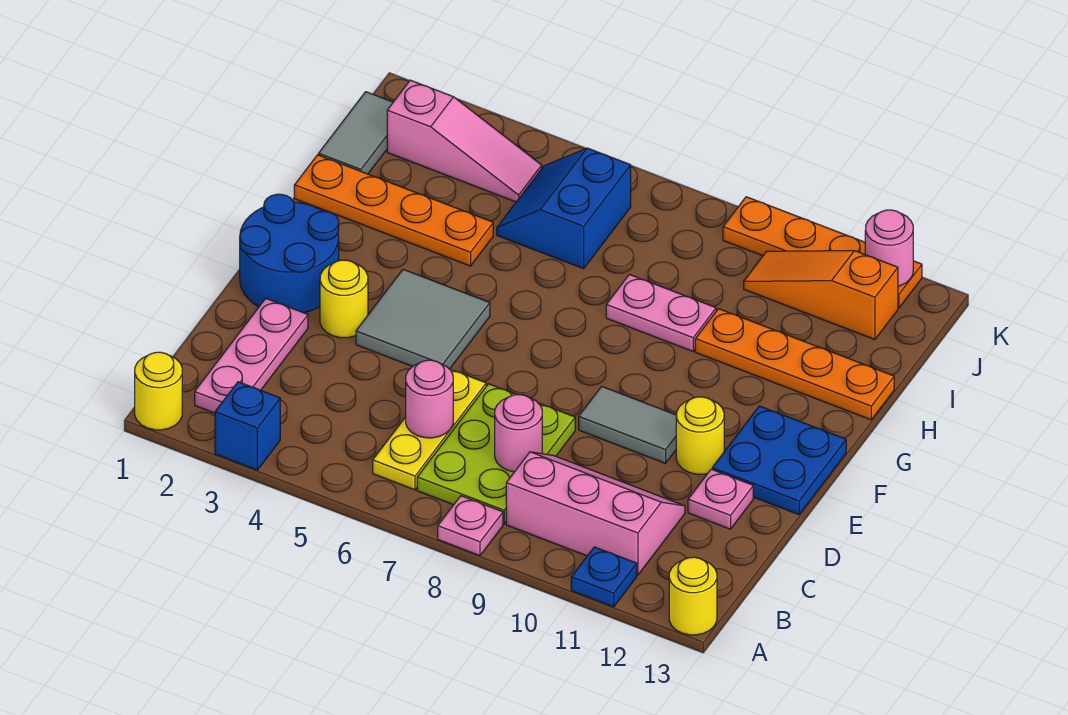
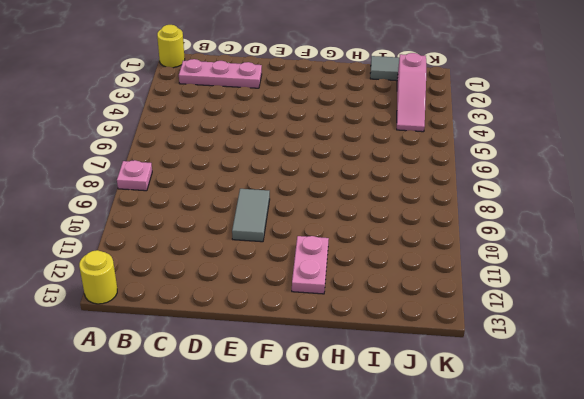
pink 1x2 plate [292,236,329,294] -> pink 1x2 plate moved to [606,274,716,351]
none -> blue 1x1 brick [215,382,280,470]
none -> blue 1x1 plate [571,547,637,607]
none -> yellow 1x3 plate [373,369,486,490]

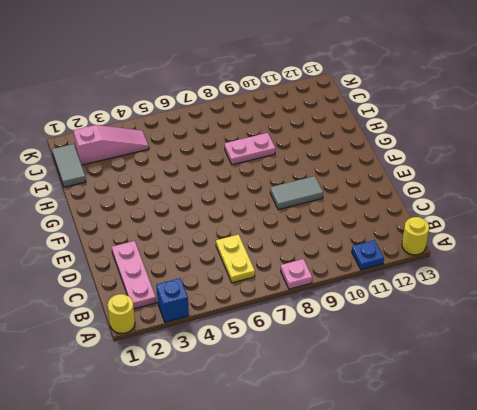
yellow 1x2 plate [216,234,255,283] -> yellow 1x3 plate [373,369,486,490]
none -> lime 2x3 plate [417,384,575,524]
none -> pink 2x3 slope [506,452,685,575]
none -> pink 1x1 plate [688,469,753,529]

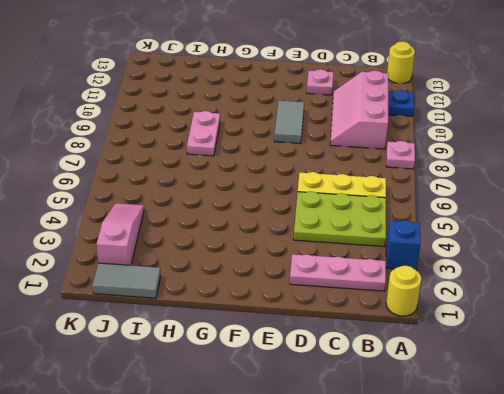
lime 2x3 plate [294,191,386,247] -> lime 2x3 plate moved to [417,384,575,524]
none -> blue 2x2 round brick [240,194,339,313]
none -> yellow 1x1 round brick [320,260,368,338]
none -> grey 2x2 tile [356,269,490,369]

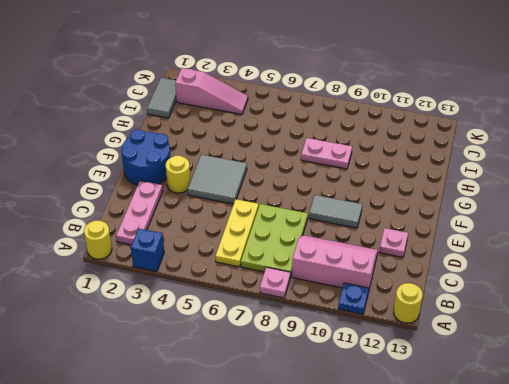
none -> yellow 1x1 round brick [676,397,724,474]
none -> blue 2x2 plate [712,406,846,515]
none -> orange 1x4 plate [294,155,493,266]

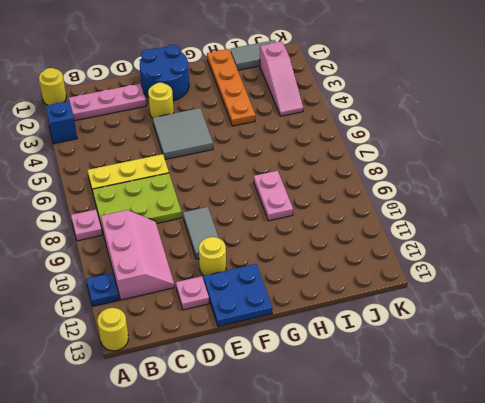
none -> orange 1x4 plate [695,309,894,420]
none -> blue 2x2 slope [497,148,631,269]
none -> orange 1x3 slope [744,251,898,340]

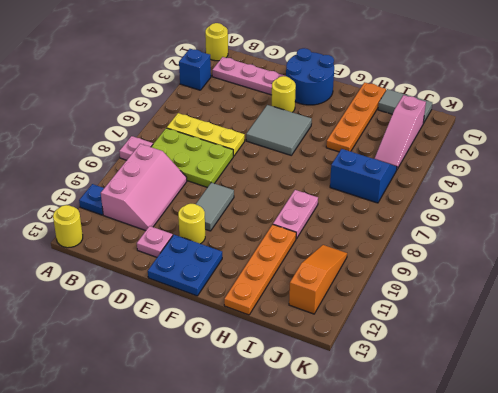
none -> orange 1x4 plate [723,197,922,308]
none -> pink 1x1 round brick [406,360,453,438]
none -> pink 1x1 round brick [495,395,542,472]

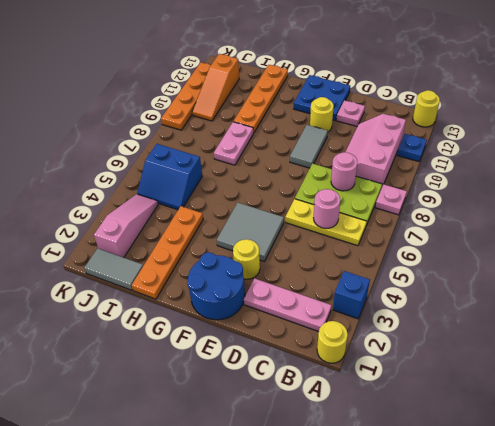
none -> pink 1x1 round brick [865,210,913,286]

